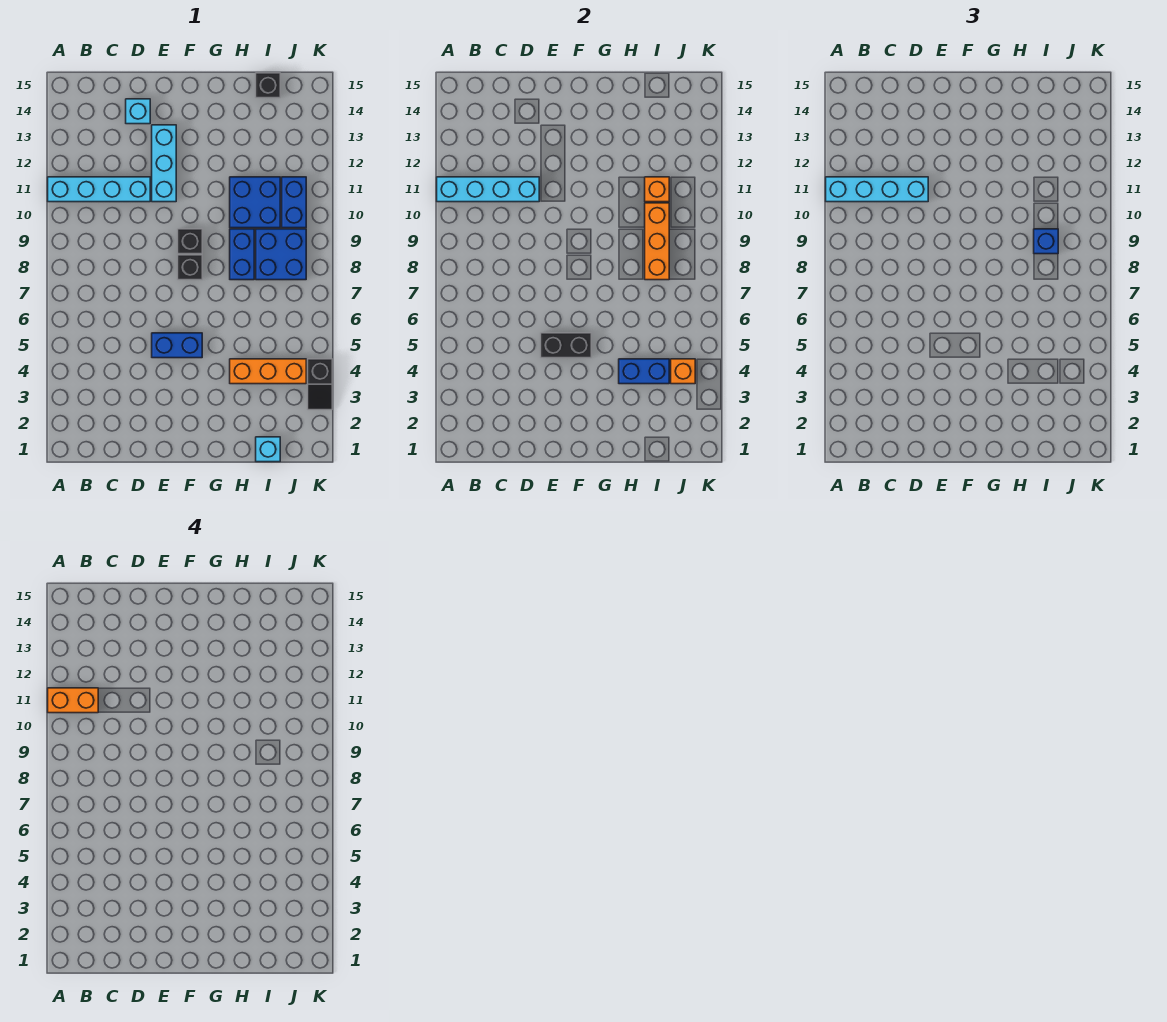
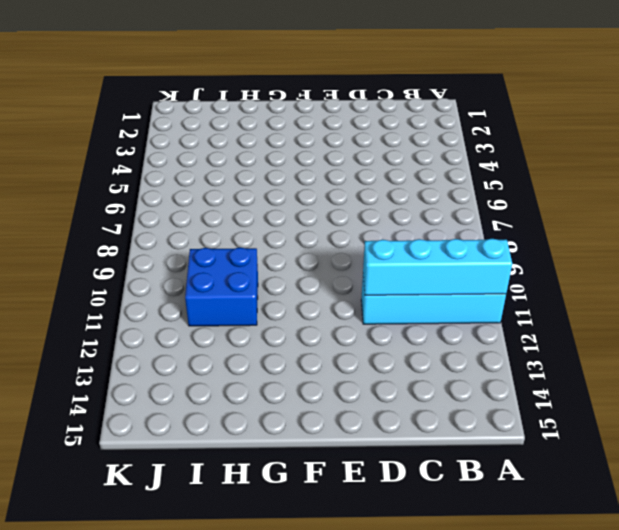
none -> cyan 1x1 brick [126,99,150,124]
none -> blue 1x2 brick [152,333,202,358]
none -> cyan 1x3 brick [152,125,176,202]

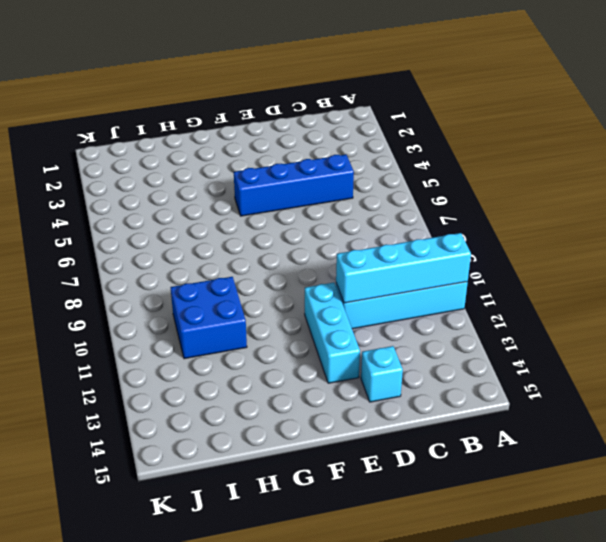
blue 1x4 brick [234,155,354,216] -> blue 1x2 brick [152,333,202,358]
none -> black 1x1 brick [178,255,202,280]
none -> black 1x1 brick [178,229,202,254]
none -> orange 1x3 brick [230,359,306,384]

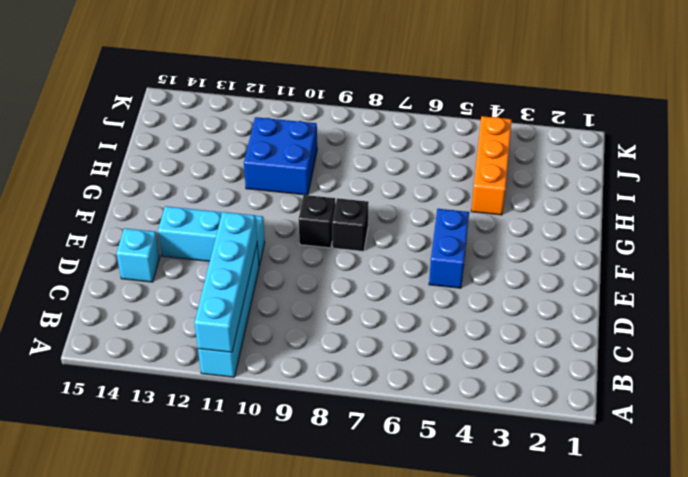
none -> blue 1x2 brick [230,229,254,280]
none -> cyan 1x1 brick [256,437,280,462]
none -> blue 2x2 brick [256,229,306,280]

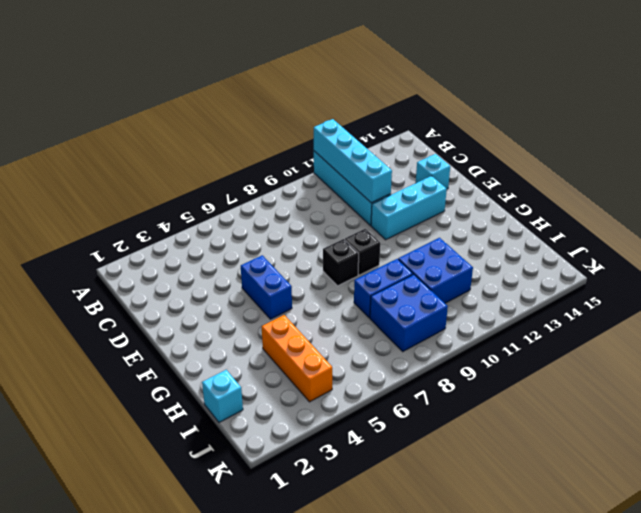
none -> black 1x1 brick [256,73,280,98]
none -> blue 1x2 brick [282,177,306,228]
none -> black 1x2 slope [308,359,332,410]

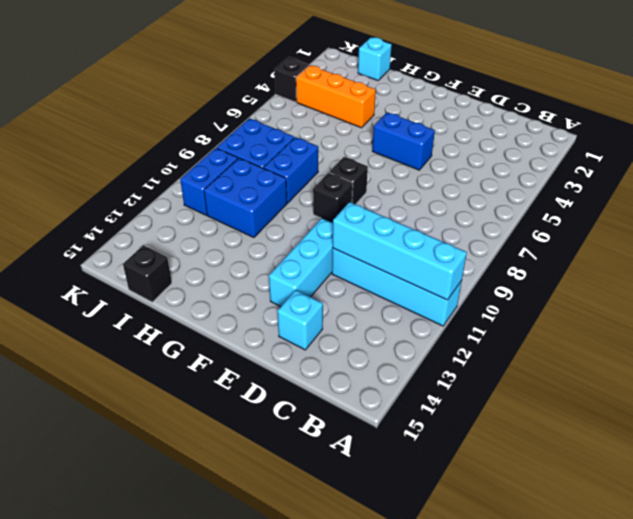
none -> black 1x2 brick [541,333,591,358]
none -> blue 1x2 brick [619,359,669,384]
none -> orange 1x3 brick [645,203,669,280]

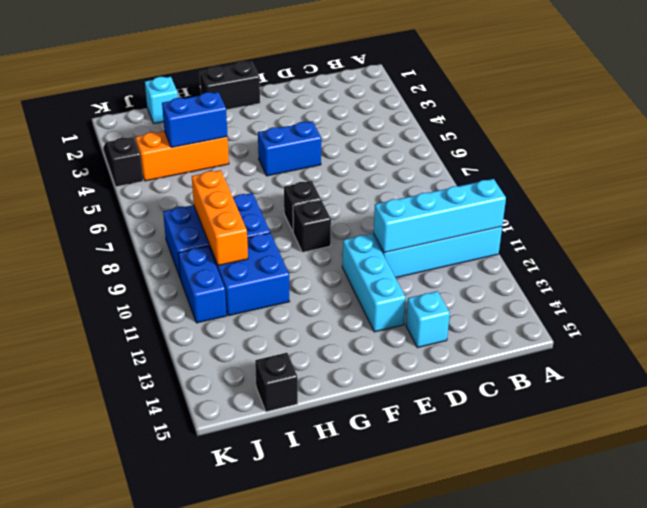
black 1x2 brick [200,62,260,110] -> black 1x2 brick moved to [541,333,591,358]
none -> orange 1x1 brick [645,177,669,202]
none -> orange 1x1 brick [671,359,695,384]
none -> cyan 1x4 brick [826,177,928,202]

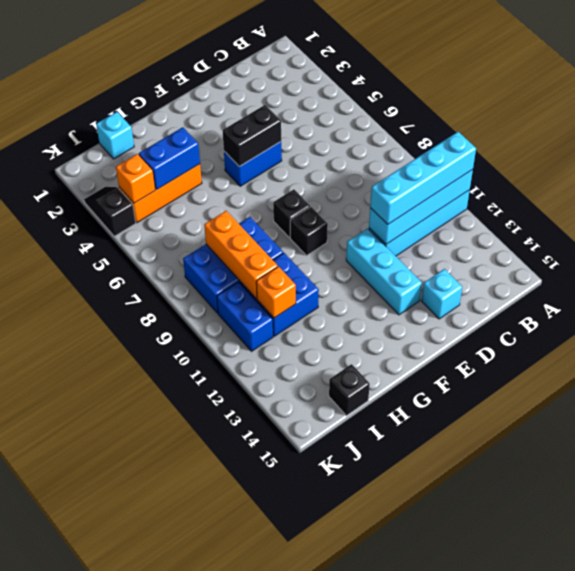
none -> blue 1x1 brick [1034,229,1058,254]
none -> orange 1x2 brick [48,688,98,713]

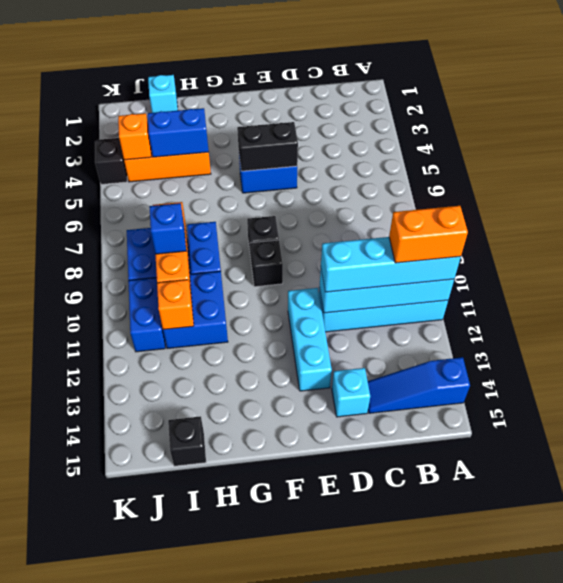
blue 1x3 slope [368,357,470,413] -> none

